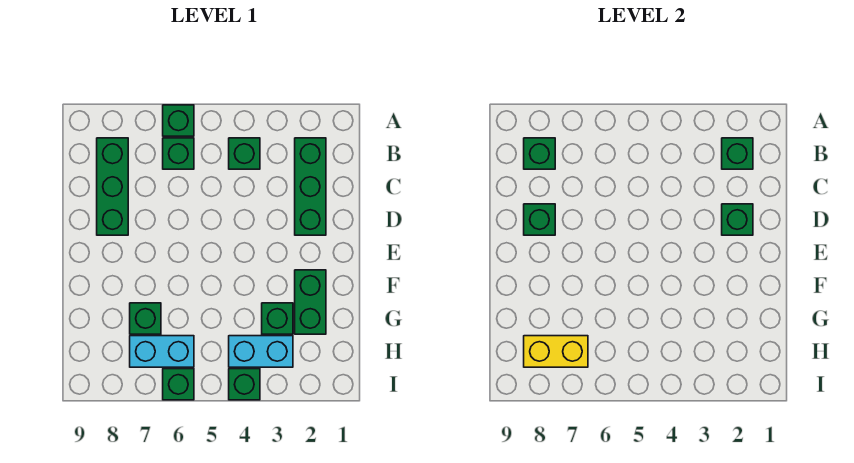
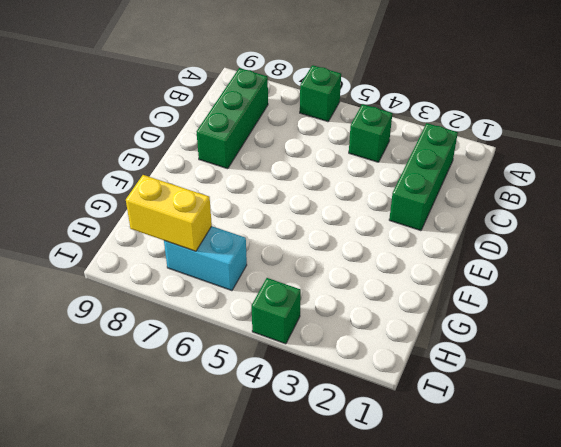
none -> green 1x1 brick [163,138,194,169]
none -> green 1x2 brick [295,270,326,334]
none -> green 1x1 brick [262,303,293,334]

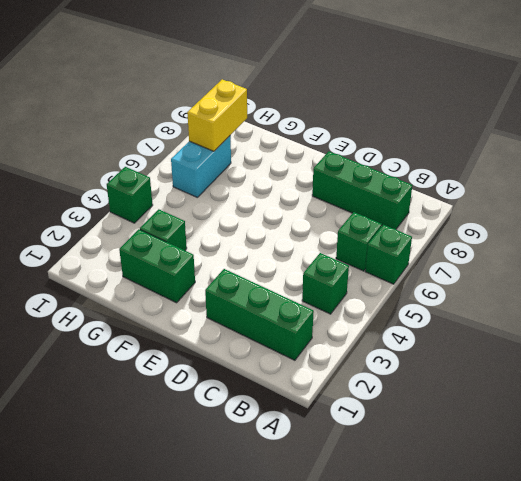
none -> green 1x1 brick [130,303,161,334]
none -> cyan 1x2 brick [229,336,293,367]
none -> green 1x1 brick [163,369,194,400]

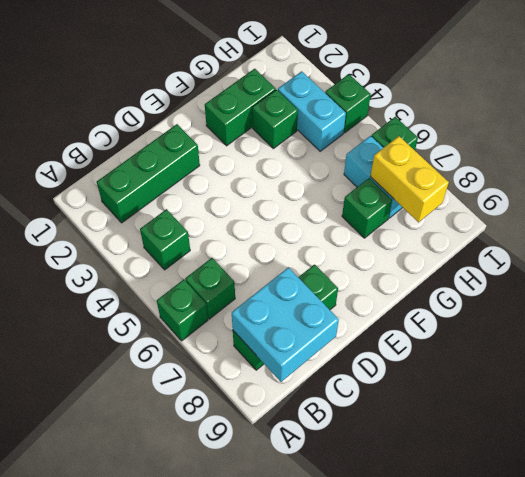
cyan 2x2 brick [232,267,339,382] -> green 1x1 brick [524,138,555,169]
none -> green 1x1 brick [722,138,753,169]
none -> green 1x1 brick [722,204,753,235]
none -> green 1x1 brick [524,204,555,235]

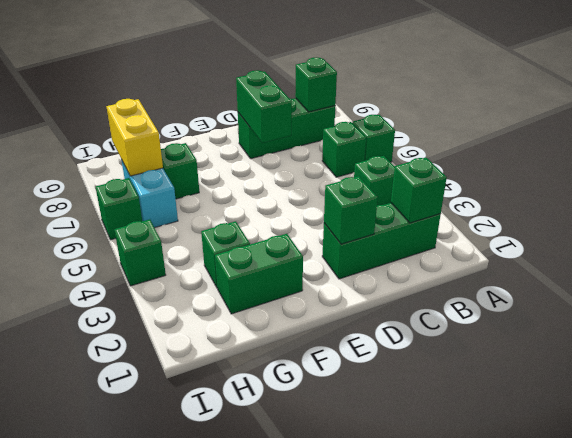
green 1x2 brick [236,70,292,143] -> green 1x1 brick [524,204,555,235]
none -> cyan 1x2 brick [229,336,293,367]

